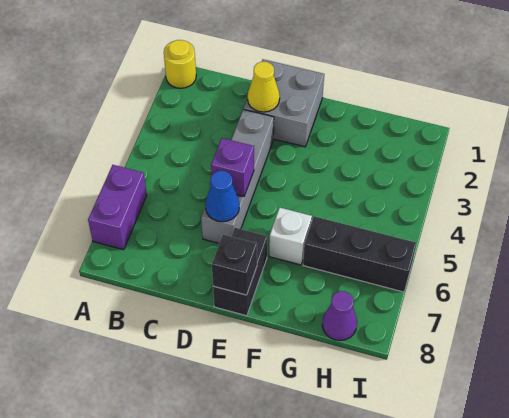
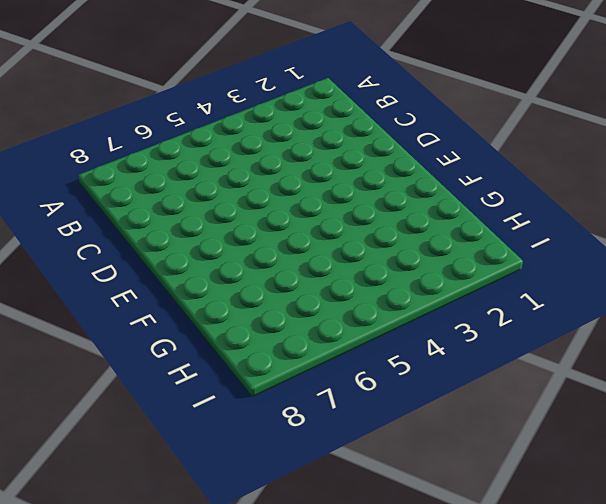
none -> yellow 1x1 round brick [164,40,196,88]
none -> purple 1x2 brick [88,165,147,250]
none -> grey 2x2 brick [244,59,324,147]

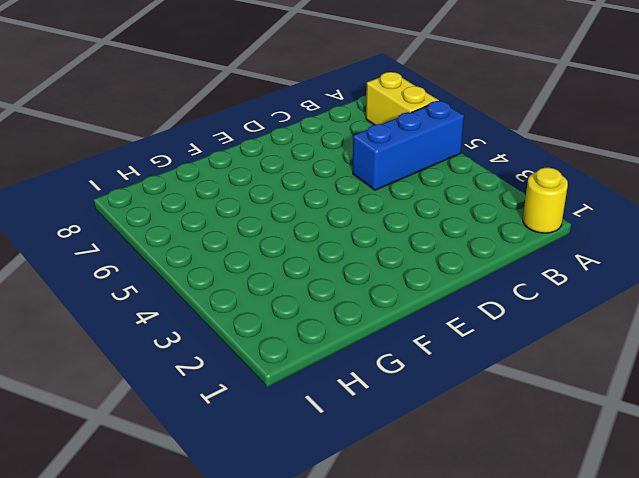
blue 1x3 brick [353,101,464,190] -> none
yellow 1x2 brick [366,72,439,125] -> purple 1x2 brick [88,165,147,250]
none -> grey 2x2 brick [244,59,324,147]
none -> grey 1x4 brick [201,109,274,243]
none -> black 1x2 brick [213,228,267,316]

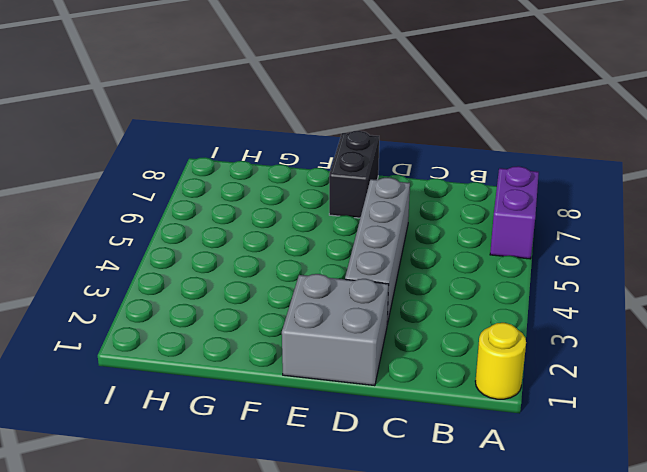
none -> white 1x1 brick [269,208,312,265]
none -> black 1x3 brick [303,216,416,292]
none -> purple 1x1 cone [322,291,357,341]

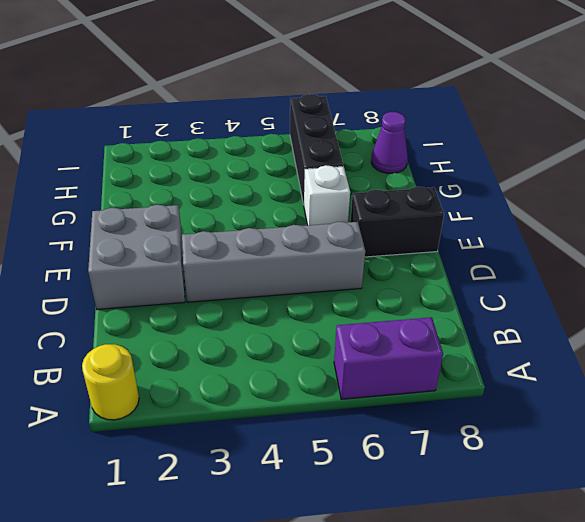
none -> yellow 1x1 cone [248,62,280,112]
none -> purple 1x1 brick [211,138,254,196]
none -> blue 1x1 cone [205,171,239,222]

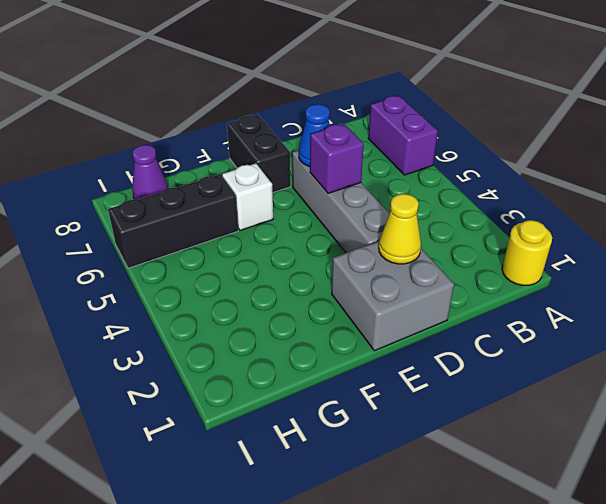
none -> black 1x1 brick [212,235,257,295]

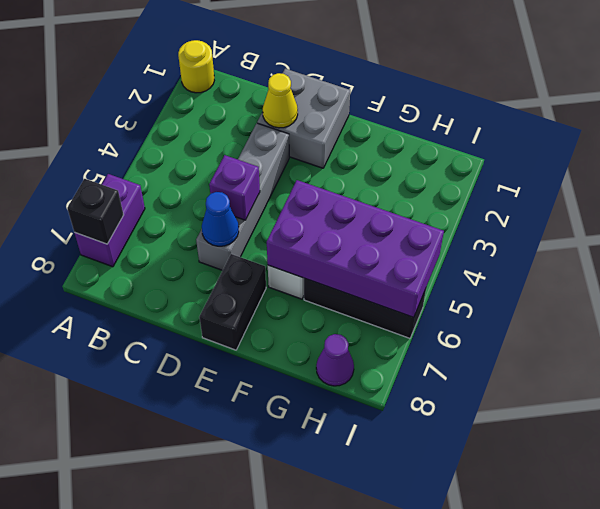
black 1x1 brick [67,179,124,244] -> black 1x1 brick moved to [212,235,257,295]
purple 2x4 brick [267,180,444,317] -> none

